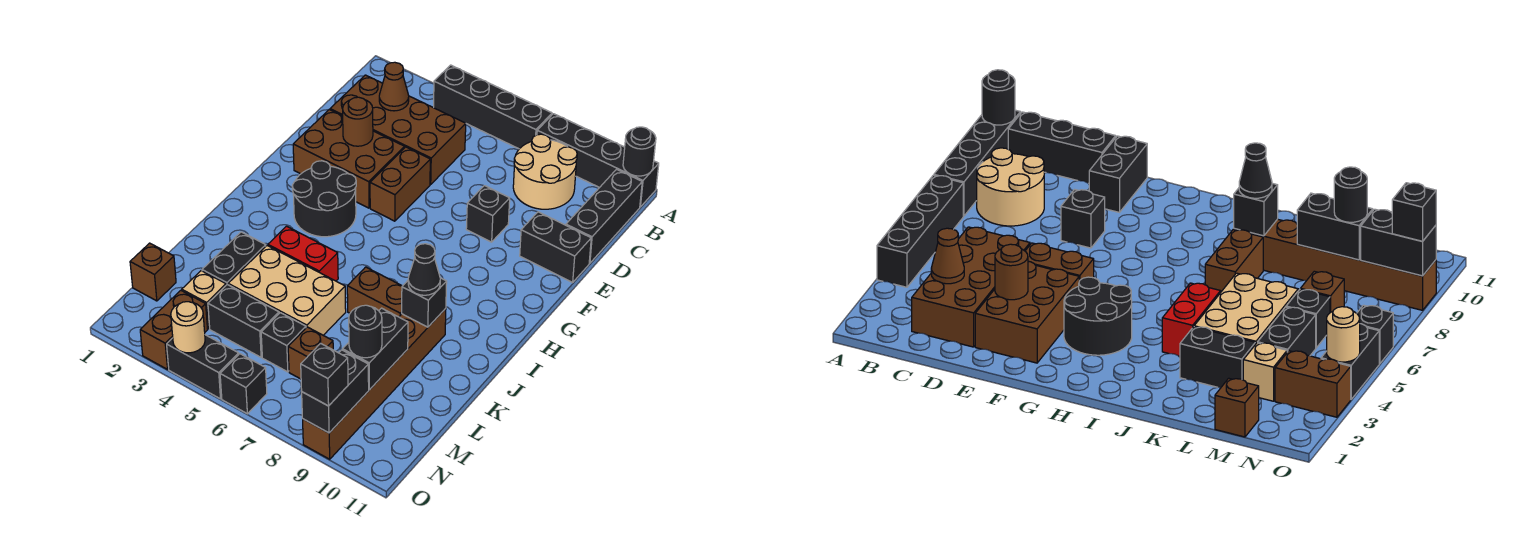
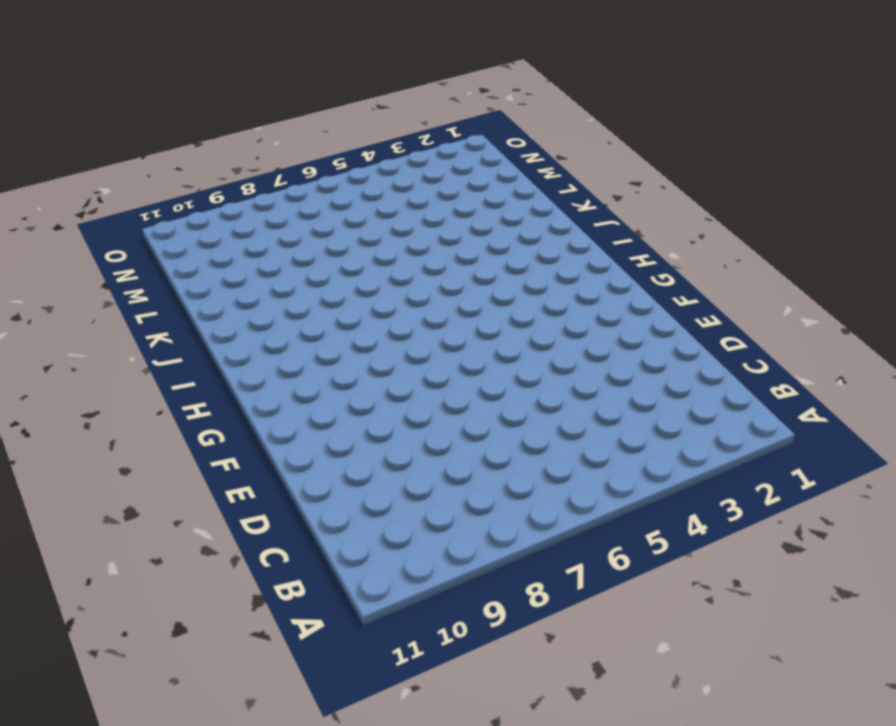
none -> black 1x4 brick [434,65,552,149]
none -> black 1x4 brick [537,114,659,207]
none -> tan 2x2 round brick [513,134,577,209]
none -> black 1x3 brick [566,169,642,263]

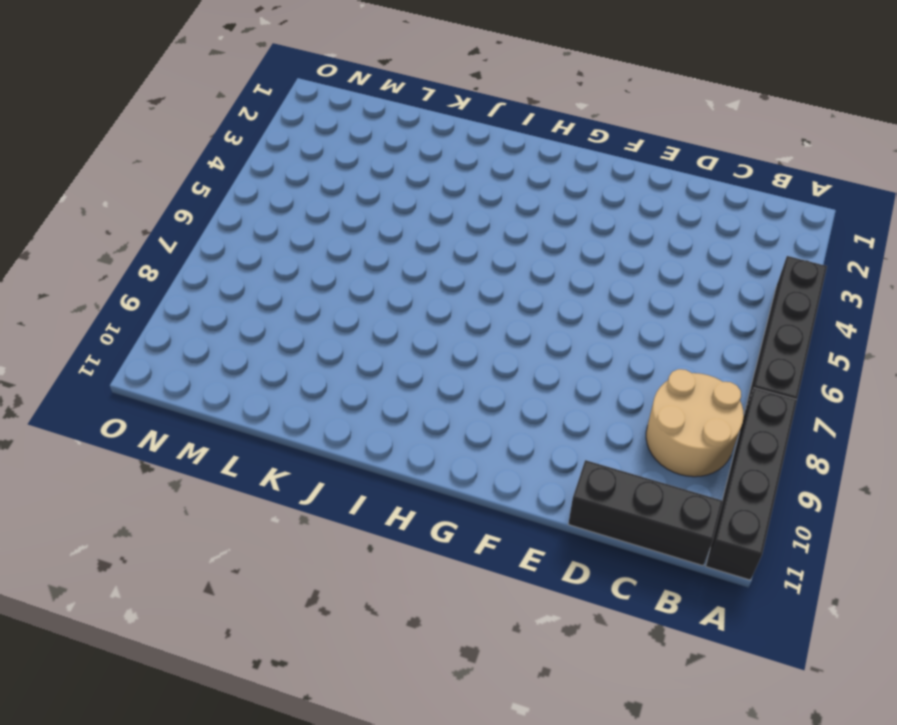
none -> brown 2x4 brick [330,75,466,184]
none -> brown 2x3 brick [293,110,404,208]
none -> brown 1x2 brick [370,147,430,221]
none -> black 1x1 brick [466,186,510,242]

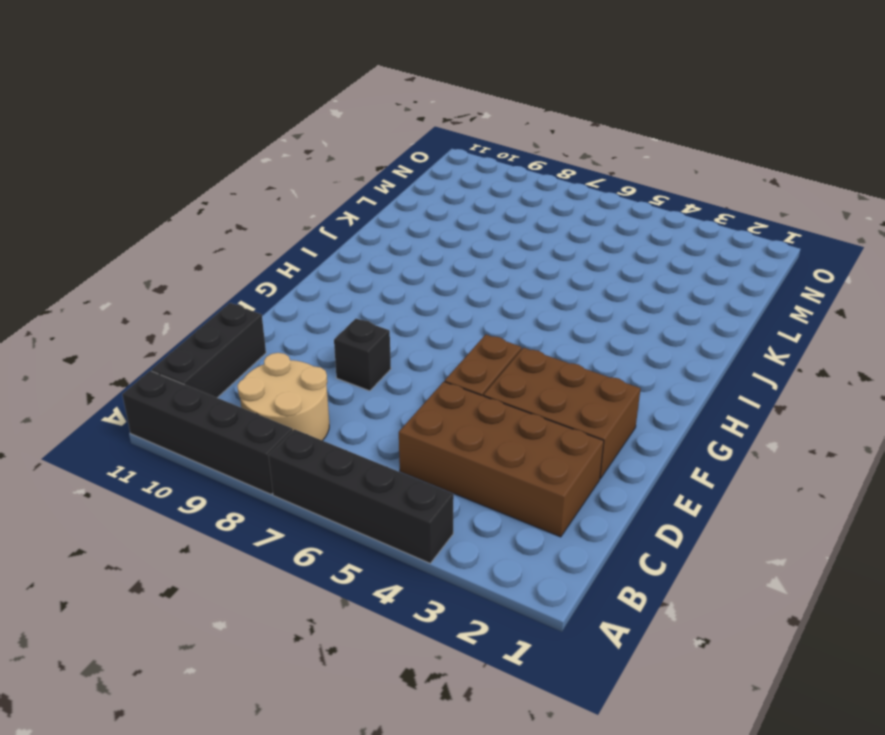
none -> black 1x2 brick [520,212,591,282]
none -> black 2x2 round brick [292,161,356,237]
none -> red 1x2 brick [268,226,338,281]
none -> brown 1x2 brick [347,267,402,317]

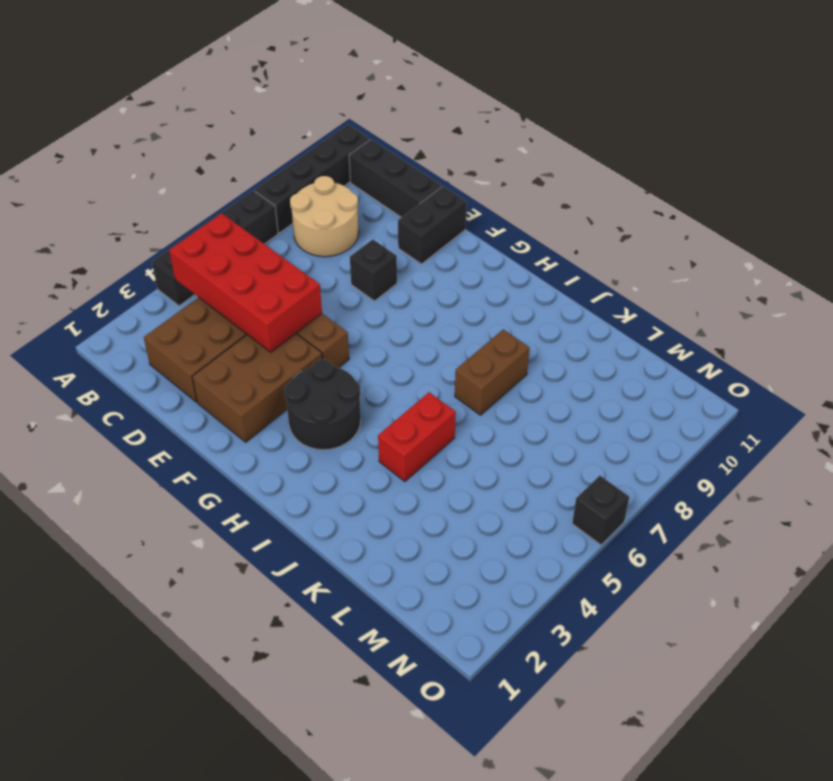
red 2x4 brick [169,213,322,352] -> none
none -> brown 1x6 brick [303,308,446,459]
none -> black 1x2 brick [202,232,266,285]
none -> tan 2x3 brick [228,246,346,335]
none -> brown 1x1 brick [130,243,176,301]

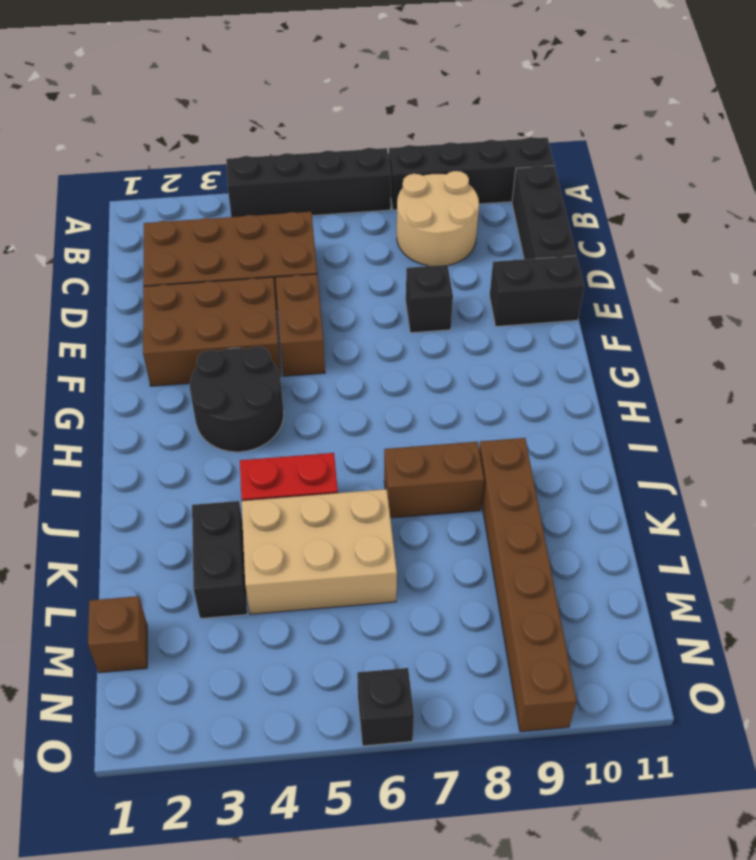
none -> tan 1x1 brick [182,271,226,329]
none -> black 1x2 brick [208,284,279,357]
none -> black 1x1 brick [261,313,306,372]
none -> brown 1x1 brick [288,327,333,379]

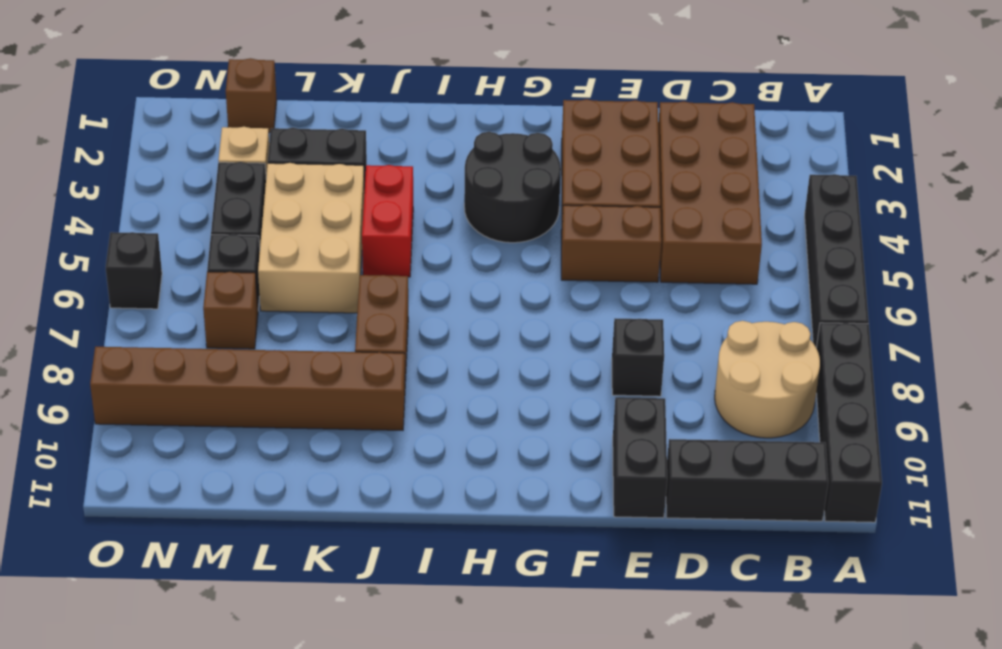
none -> brown 1x2 brick [140,290,208,369]
none -> black 1x2 brick [167,335,239,399]
none -> black 1x1 round brick [623,127,656,176]
none -> brown 1x1 cone [379,62,409,111]

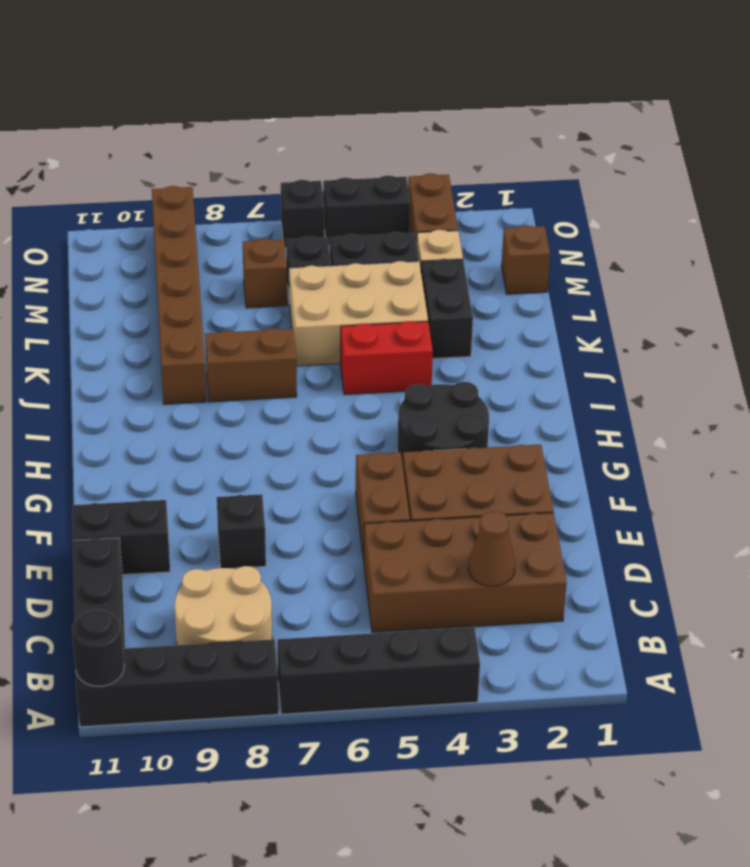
none -> brown 1x1 round brick [343,97,373,146]
none -> black 1x1 brick [402,278,447,327]
none -> black 1x2 brick [343,308,408,390]
none -> black 1x2 brick [302,350,369,433]

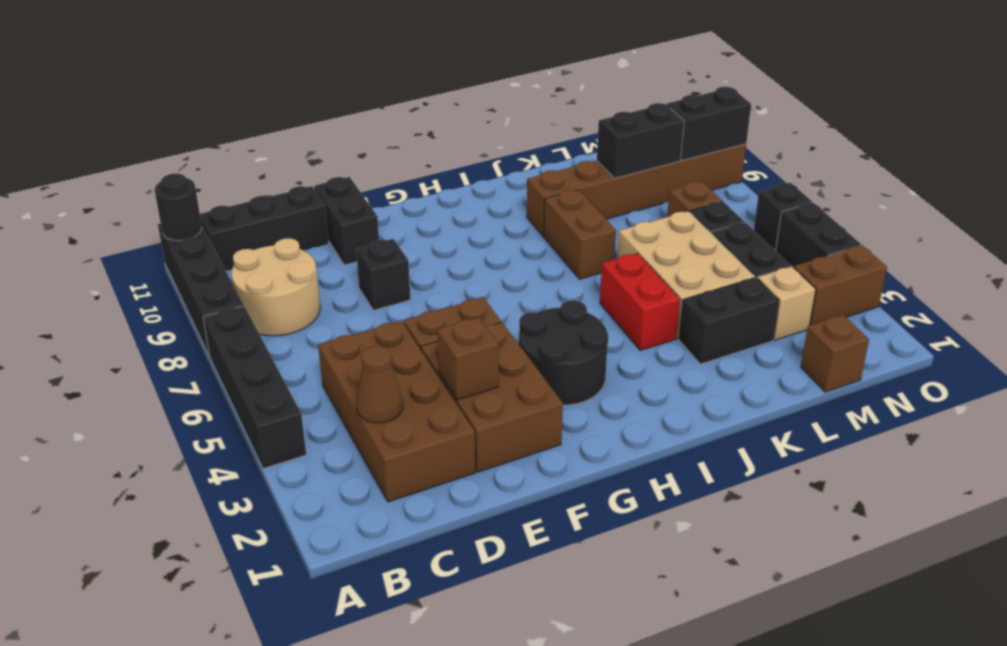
brown 1x1 brick [437,317,499,400] -> brown 1x1 round brick [343,97,373,146]
none -> black 1x1 brick [402,278,447,327]
none -> tan 1x1 round brick [171,302,205,353]
none -> black 1x1 cone [408,244,440,295]
none -> black 1x1 round brick [349,305,382,358]

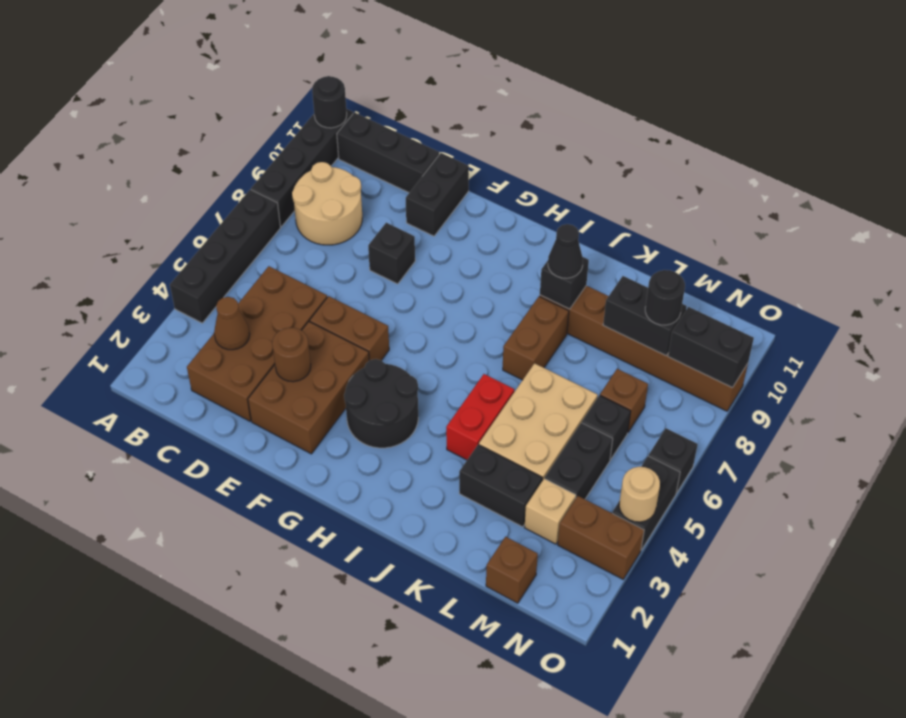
none -> black 1x1 brick [301,343,348,406]

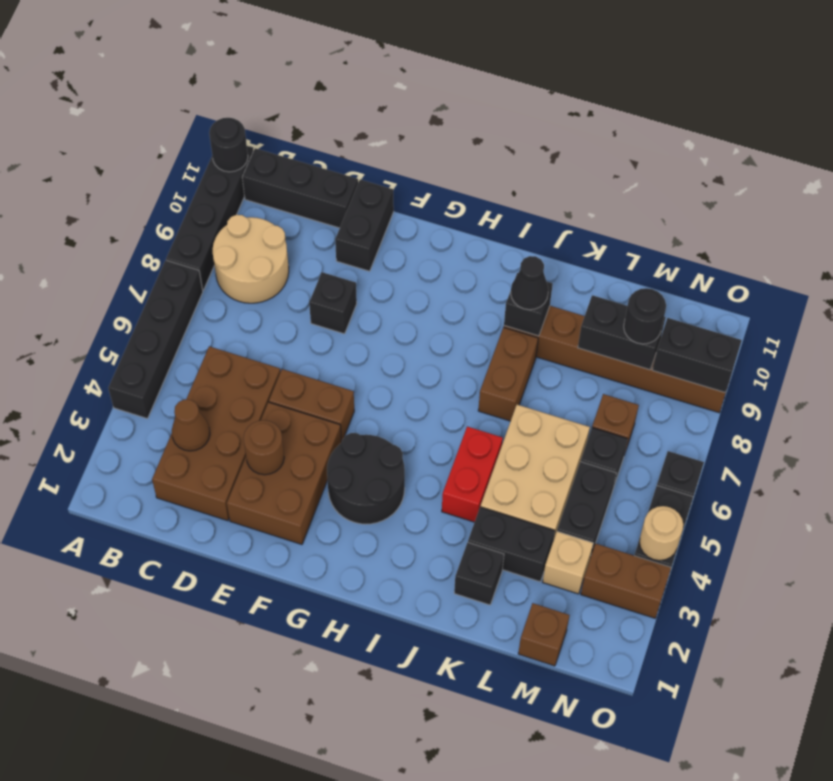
black 1x1 brick [454,543,504,605] -> black 1x1 brick moved to [301,343,348,406]

